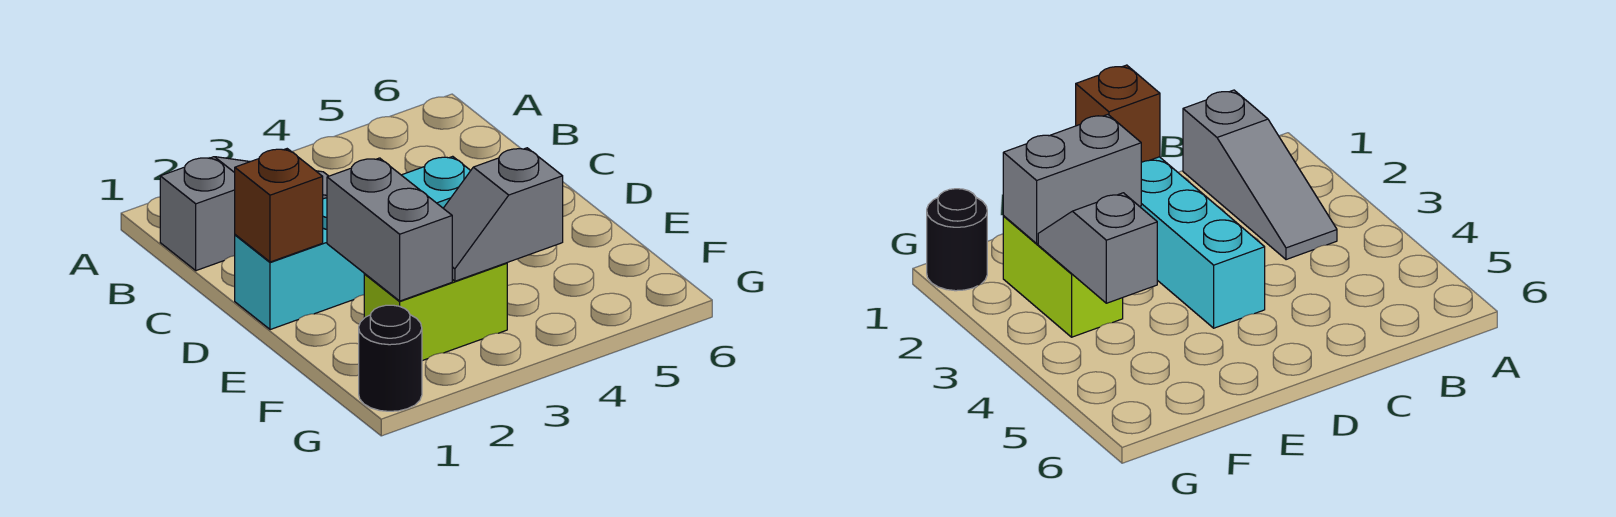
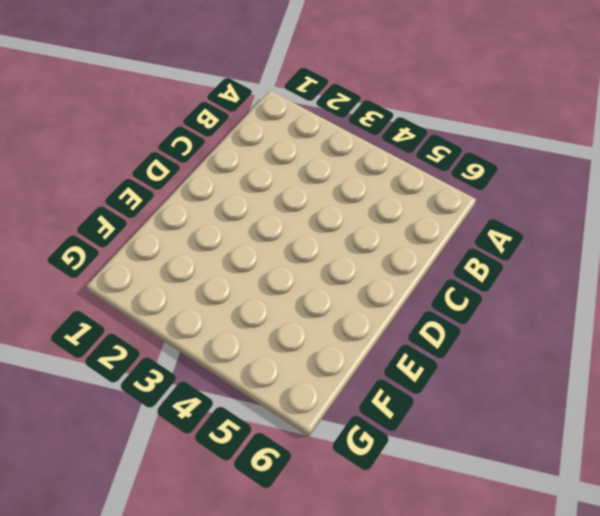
none -> grey 1x3 slope [160,157,328,271]
none -> cyan 1x4 brick [235,156,471,330]

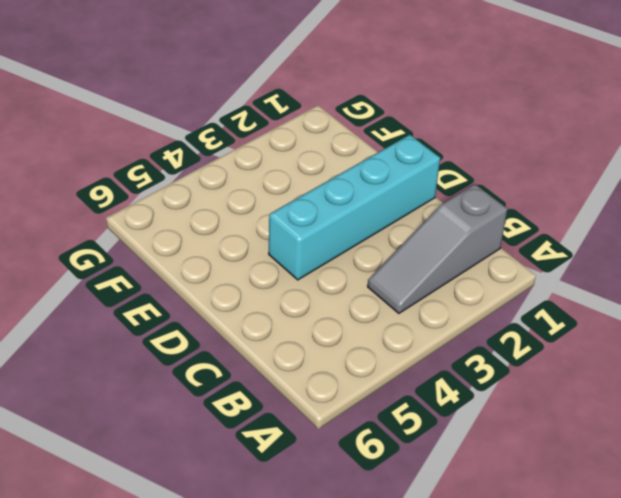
none -> lime 1x2 brick [364,263,507,361]
none -> black 1x1 round brick [359,305,422,411]

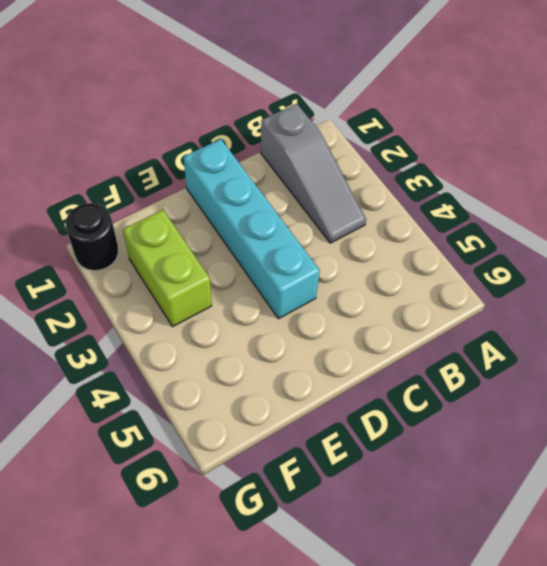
none -> brown 1x1 brick [235,149,323,262]
none -> grey 1x2 brick [327,158,452,301]

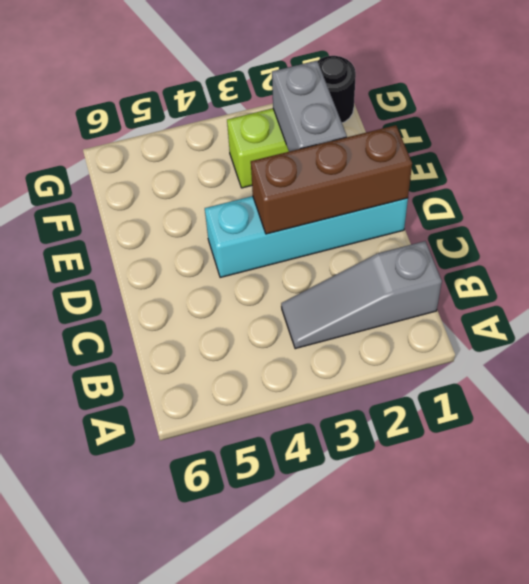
brown 1x3 brick [251,125,412,234] -> brown 1x1 brick [235,149,323,262]
none -> grey 1x2 slope [443,148,563,281]

